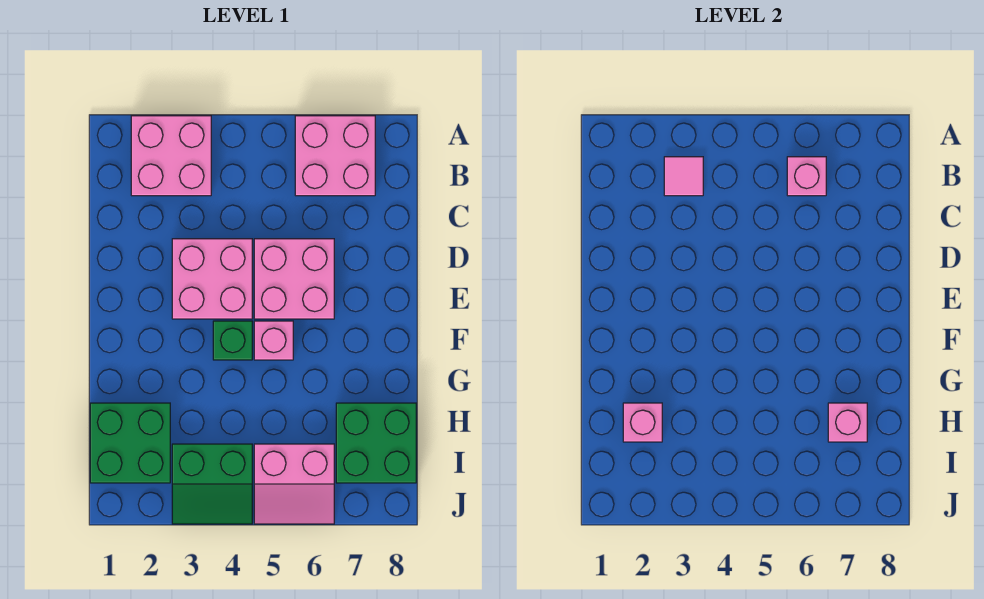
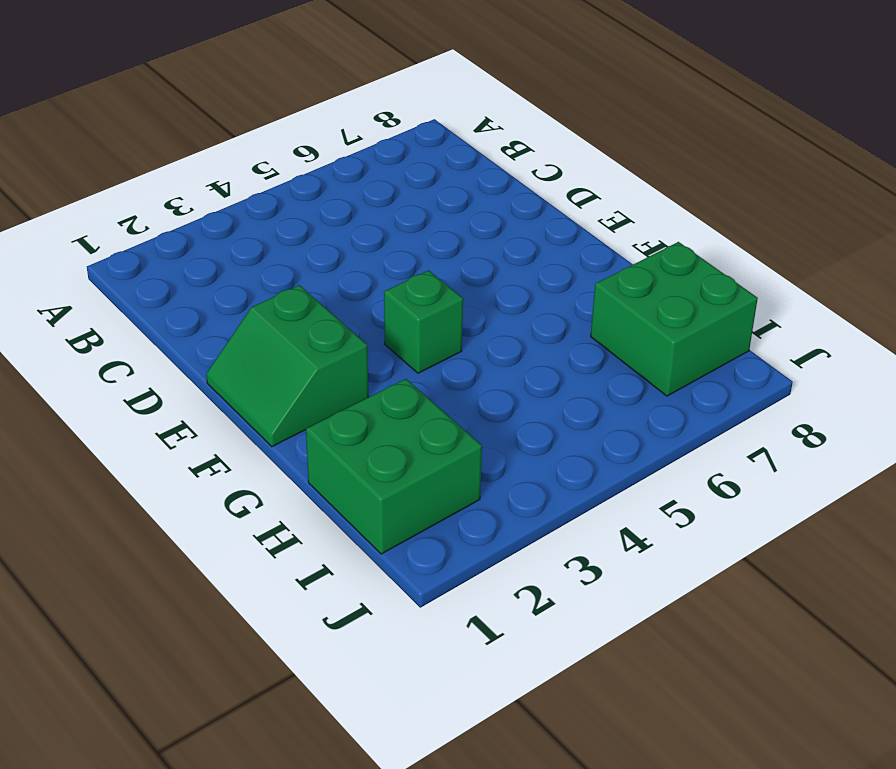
green 2x2 slope [206,285,368,447] -> green 2x2 slope turned to [172,444,252,524]
none -> pink 2x2 brick [131,116,211,196]
none -> pink 2x2 brick [295,116,375,196]
none -> pink 2x2 brick [172,239,252,319]

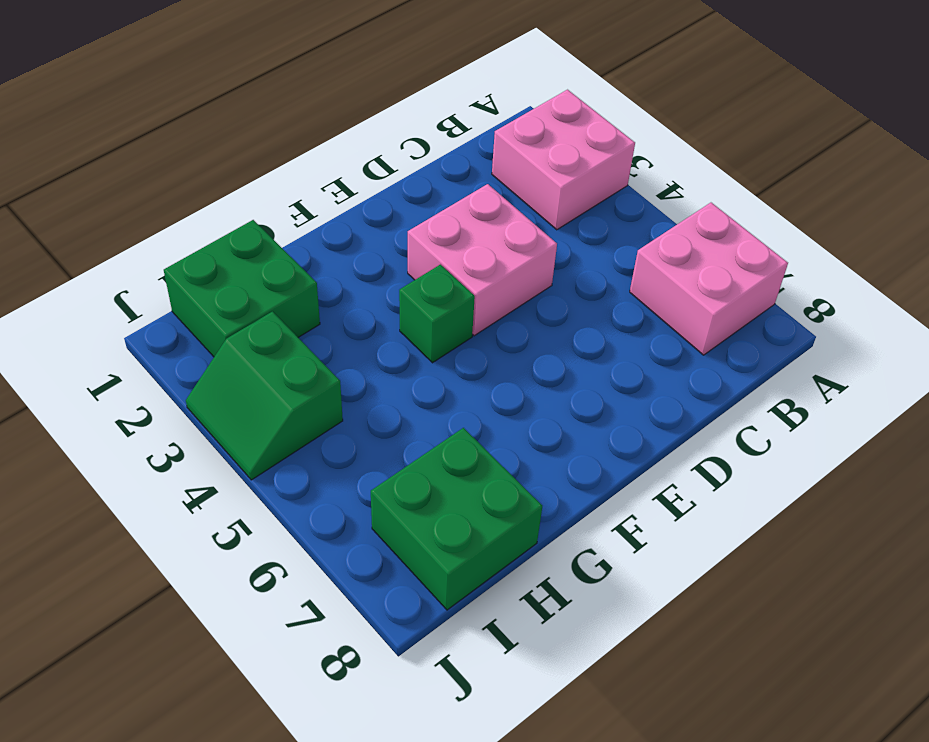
none -> pink 2x2 brick [254,239,334,319]
none -> pink 1x1 brick [254,321,293,360]
none -> pink 2x2 slope [254,444,334,524]

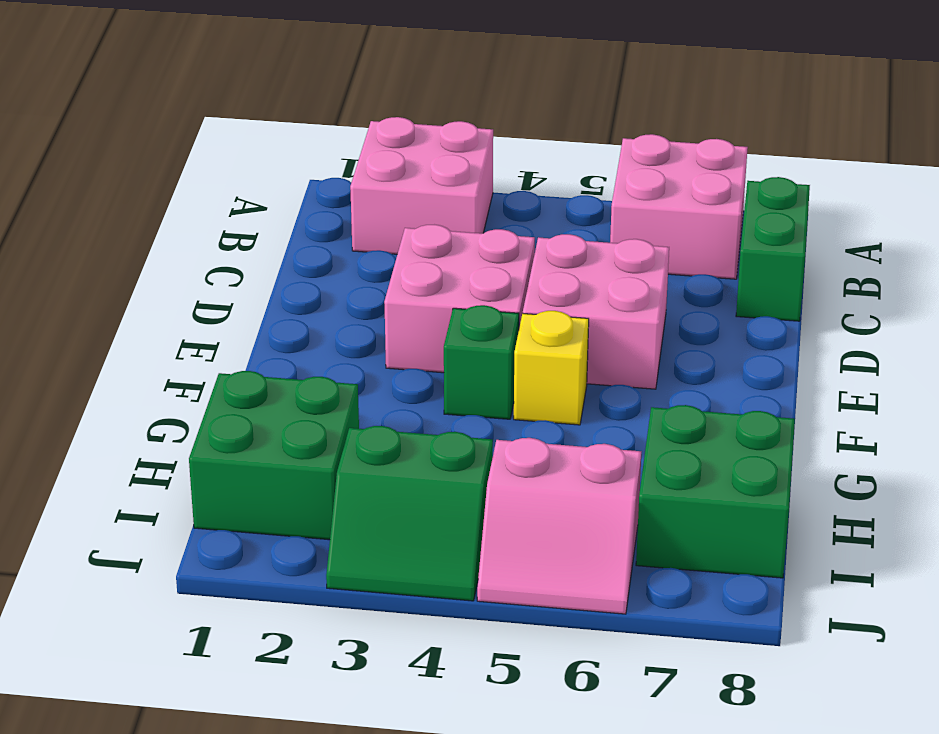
green 1x2 brick [736,177,810,321] -> none
yellow 1x1 brick [514,311,589,425] -> pink 1x1 brick [254,321,293,360]
none -> pink 1x1 tile [664,157,703,196]
none -> pink 1x1 brick [787,157,826,196]
none -> pink 1x1 brick [623,403,662,442]

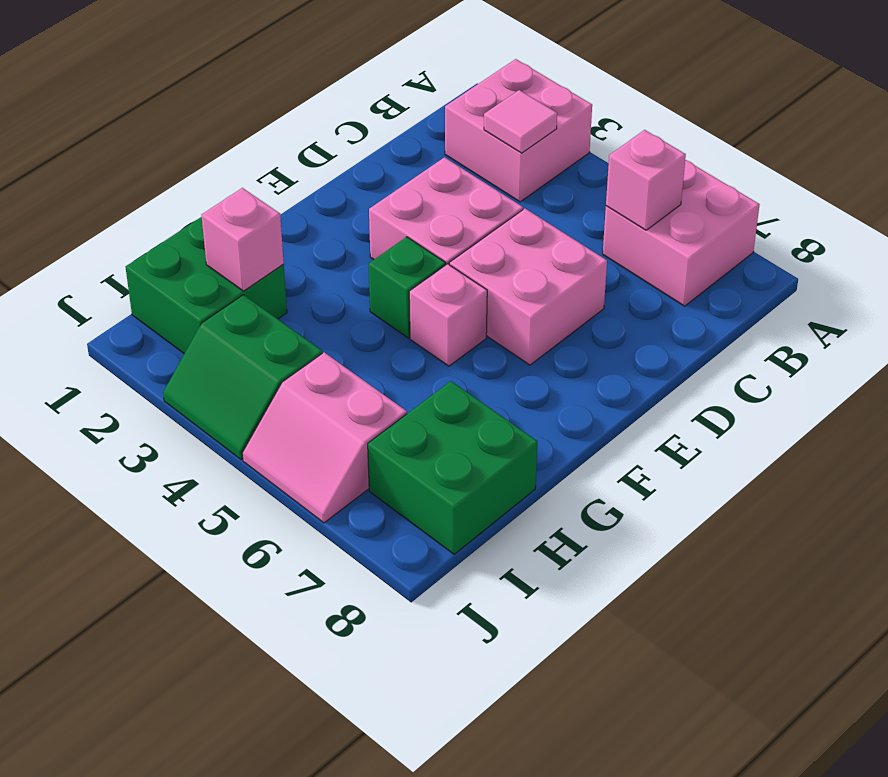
none -> pink 1x1 brick [828,403,867,442]

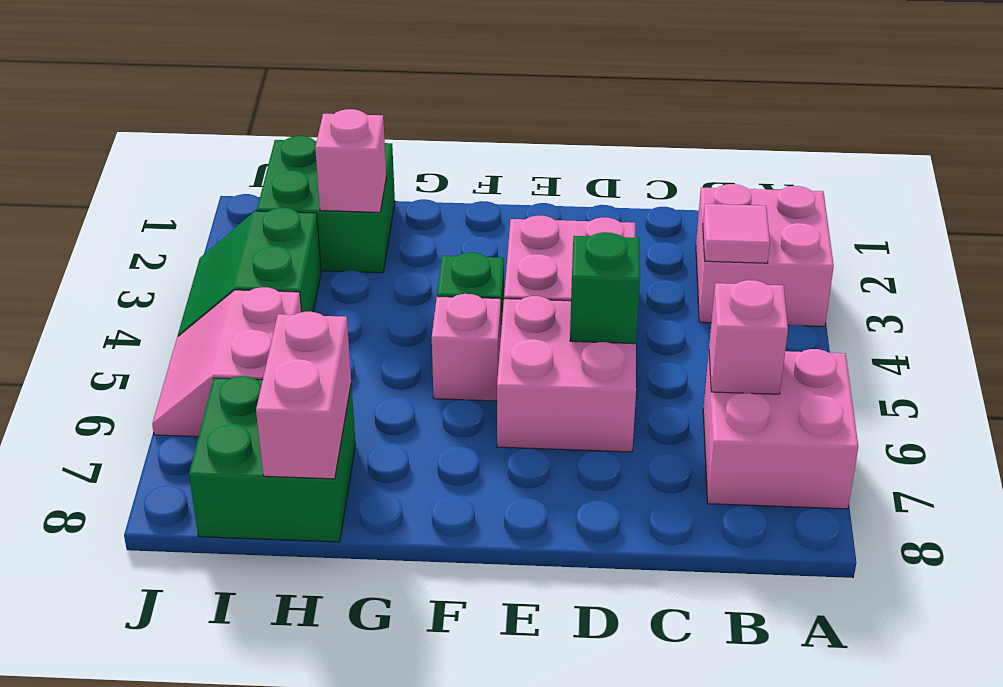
green 1x1 brick [570,232,640,344] -> none
pink 1x2 brick [256,312,351,479] -> pink 1x1 brick [828,403,867,442]

